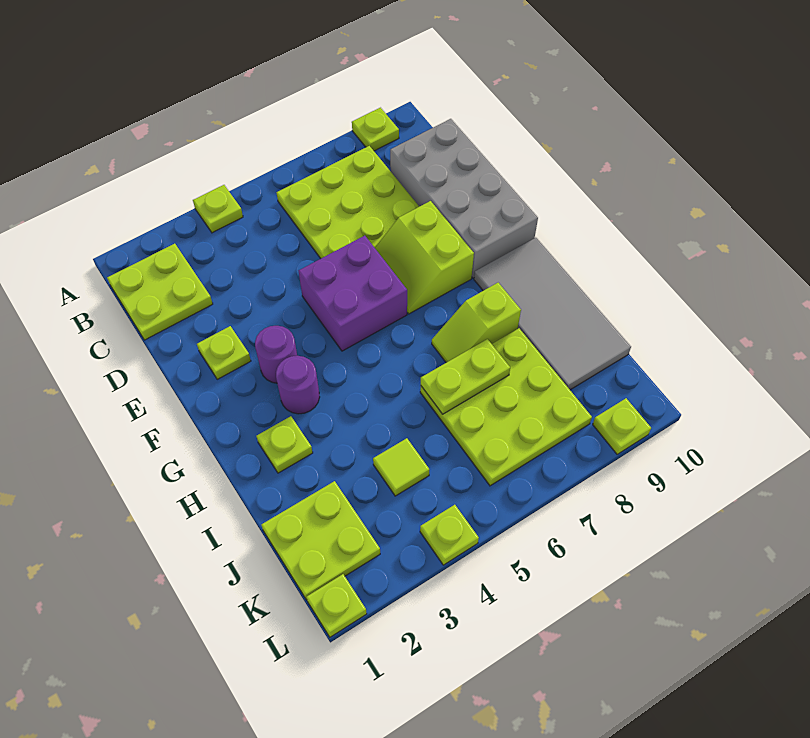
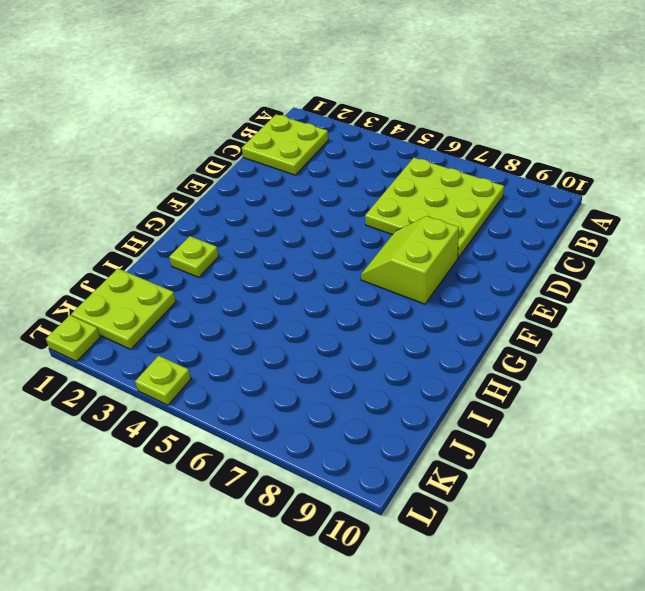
none -> lime 1x1 plate [193,185,243,233]
none -> lime 1x1 plate [352,108,399,151]
none -> grey 2x4 brick [390,119,538,278]

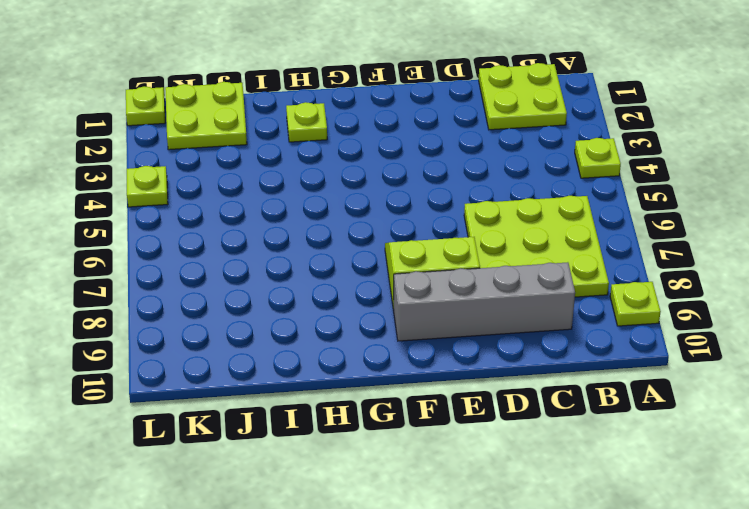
grey 1x4 brick [393,262,575,341] -> grey 2x4 brick [390,119,538,278]
none -> lime 1x1 plate [197,326,251,379]
none -> purple 2x2 brick [299,236,407,351]
none -> purple 1x1 round brick [255,326,297,383]

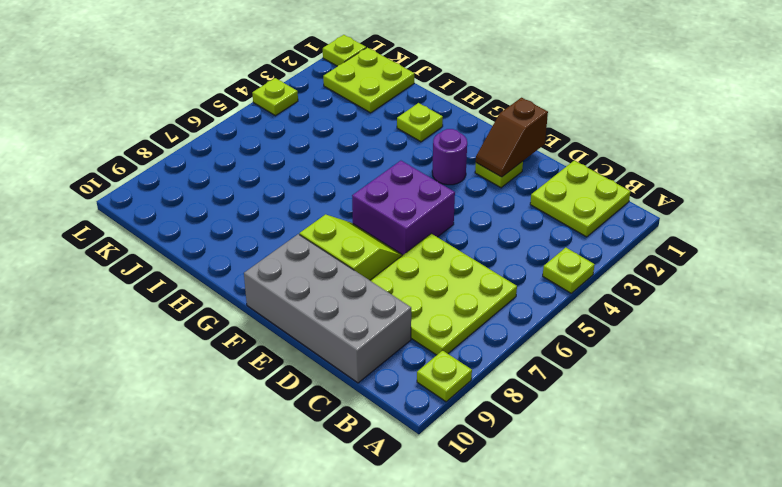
brown 1x2 slope [476,98,548,177] -> none
none -> purple 1x1 round brick [276,356,320,414]
none -> grey 2x4 tile [474,238,631,390]
none -> lime 1x2 slope [432,283,521,363]

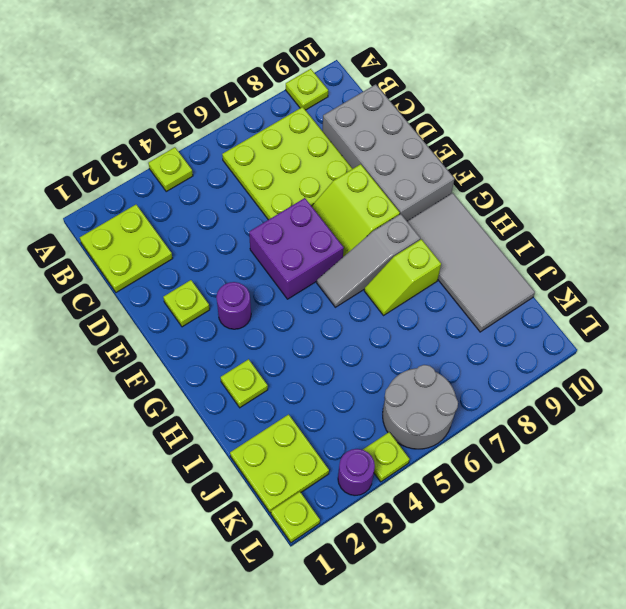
grey 1x3 slope [317,214,420,307] -> none
grey 2x2 round brick [383,365,458,449] -> lime 3x3 plate [420,328,592,486]
purple 1x1 round brick [338,449,375,495] -> purple 1x1 round brick moved to [276,356,320,414]
none -> lime 1x1 tile [373,438,429,496]
none -> lime 1x1 plate [593,398,651,454]
none -> lime 1x2 plate [421,339,510,414]

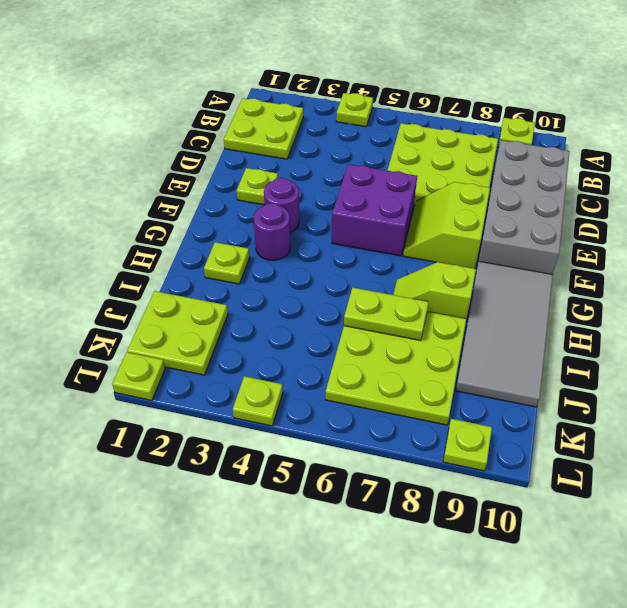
none -> lime 1x1 tile [373,438,429,496]

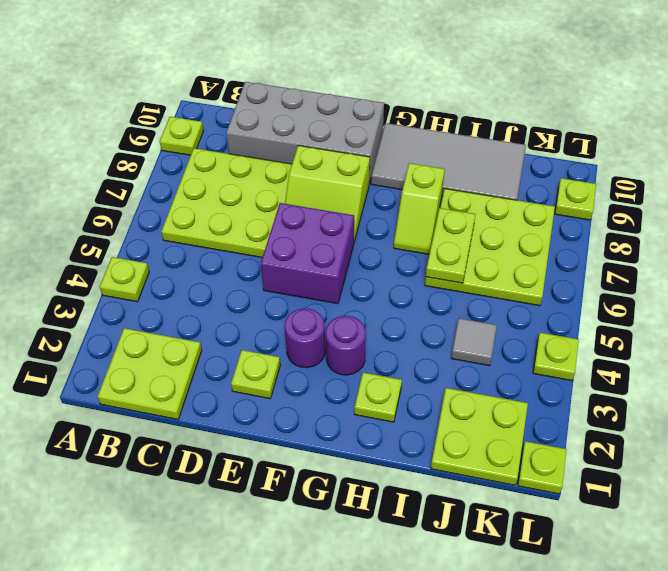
grey 1x1 tile [451,318,497,366] -> lime 1x1 tile [373,438,429,496]

